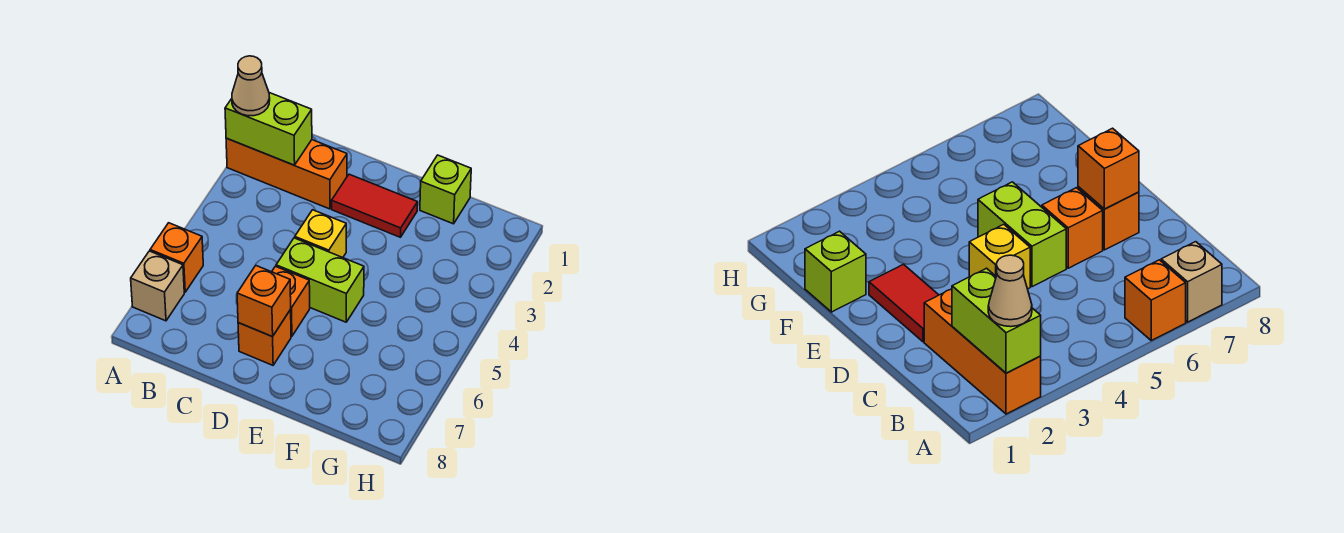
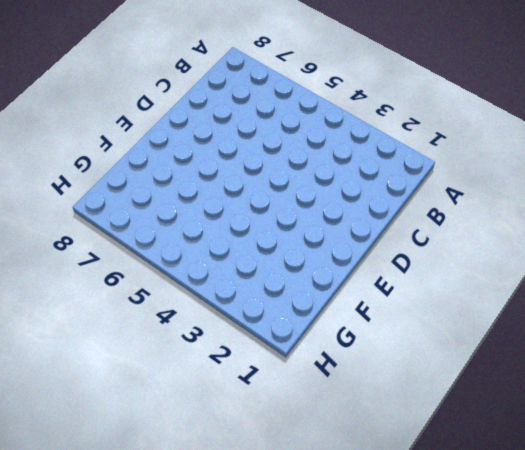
none -> orange 1x3 brick [226,138,347,209]
none -> orange 1x1 brick [150,223,203,292]
none -> tan 1x1 brick [131,251,184,321]

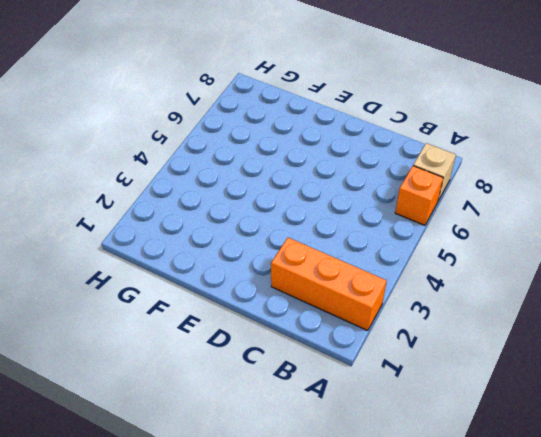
none -> red 1x2 tile [332,174,418,237]
none -> yellow 1x1 brick [295,210,346,258]
none -> lime 1x2 brick [276,238,364,322]

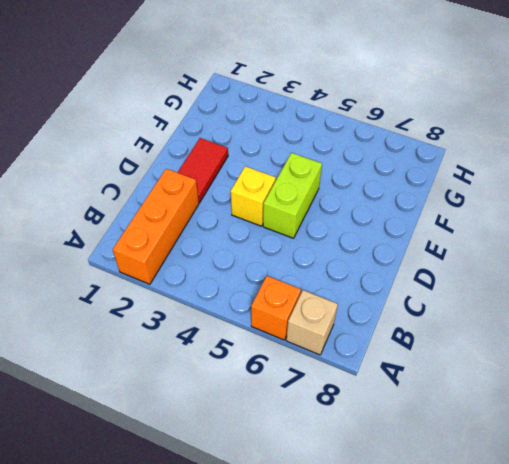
none -> orange 1x1 brick [272,266,310,336]
none -> orange 1x1 brick [238,310,291,365]
none -> lime 1x1 brick [420,155,471,224]

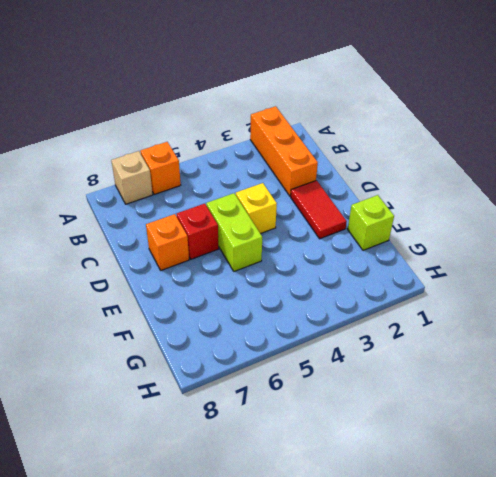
red 1x1 brick [177,204,219,259] -> orange 1x1 brick [272,266,310,336]
none -> lime 1x2 brick [225,93,312,165]
none -> orange 1x1 brick [237,265,291,337]
none -> tan 1x1 cone [232,56,270,116]

